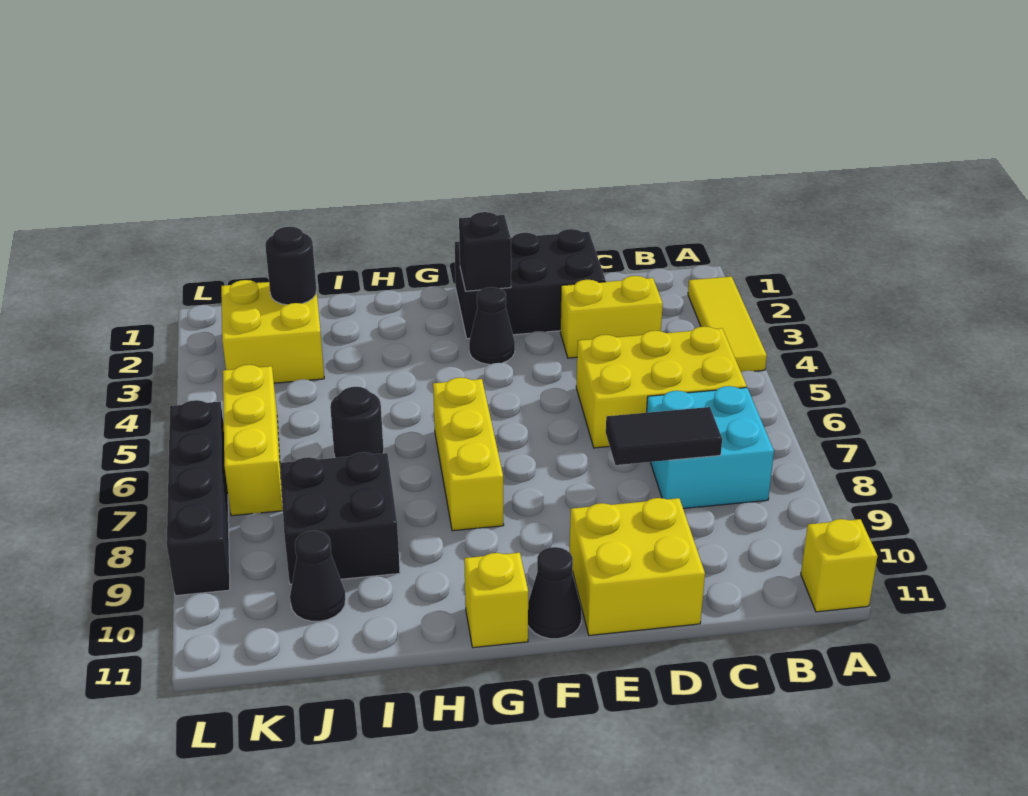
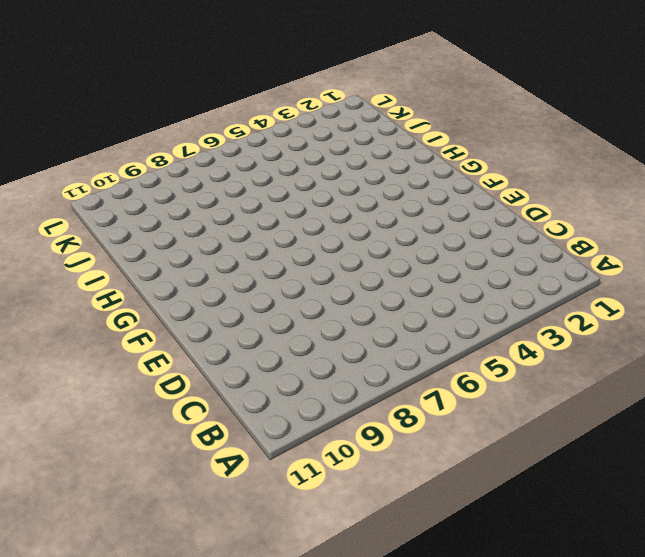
none -> yellow 1x3 tile [688,277,767,372]
none -> yellow 1x1 brick [801,519,878,612]
none -> yellow 2x3 brick [576,326,747,448]

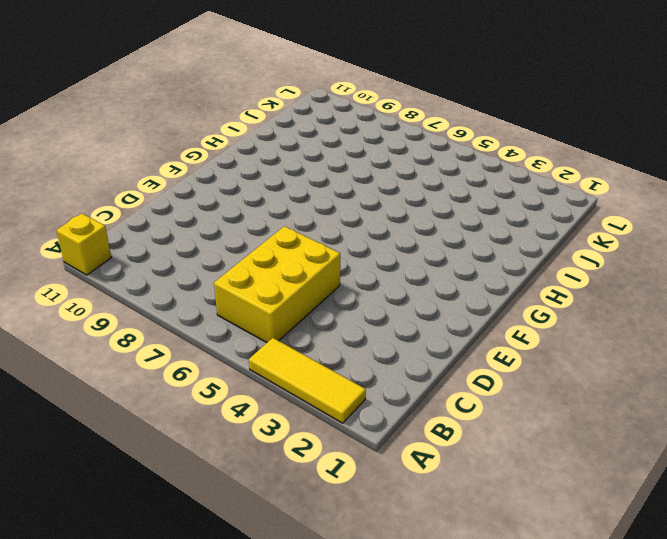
none -> cyan 2x2 brick [647,386,774,508]
none -> yellow 1x2 brick [560,276,663,358]
none -> black 2x3 brick [455,229,606,339]

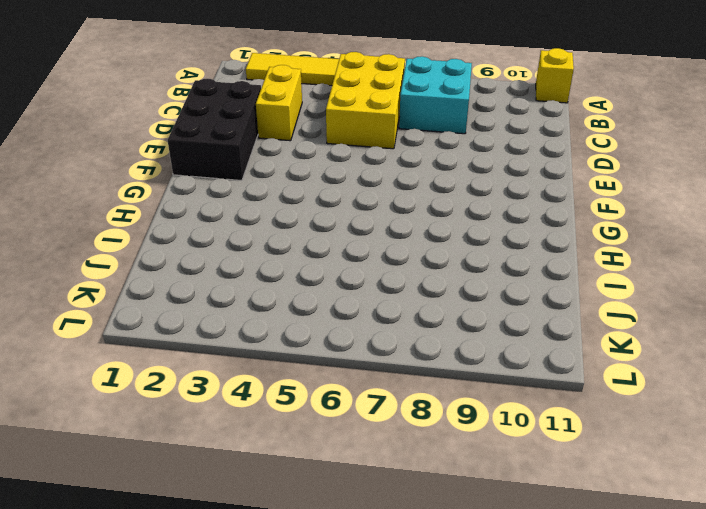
none -> yellow 2x2 brick [570,498,705,635]
none -> black 1x1 cone [469,287,515,364]
none -> black 1x1 cone [528,547,581,639]

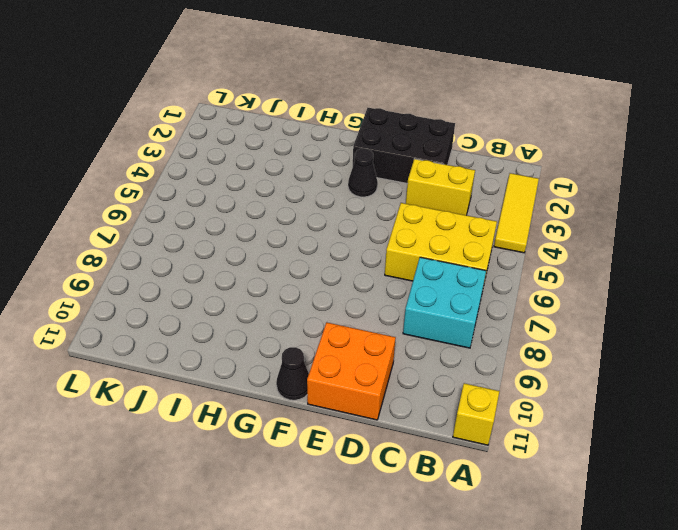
orange 2x2 brick [307,322,396,420] -> yellow 2x2 brick [570,498,705,635]
none -> yellow 1x3 brick [433,378,504,531]
none -> yellow 1x1 brick [464,553,528,648]
none -> black 1x1 round brick [330,387,384,458]

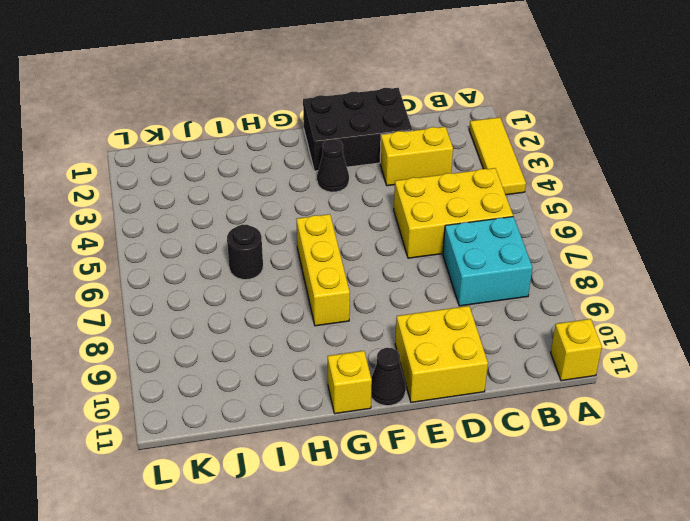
none -> black 2x2 brick [280,452,400,584]
none -> yellow 2x2 brick [221,280,324,383]
none -> black 1x1 cone [290,531,346,621]

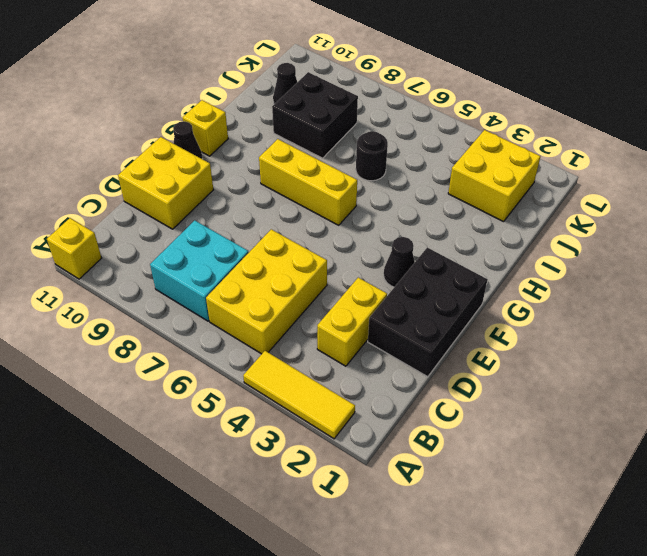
none -> yellow 1x3 brick [223,365,283,516]
none -> black 1x4 brick [167,400,230,596]
none -> black 1x2 tile [606,407,722,465]

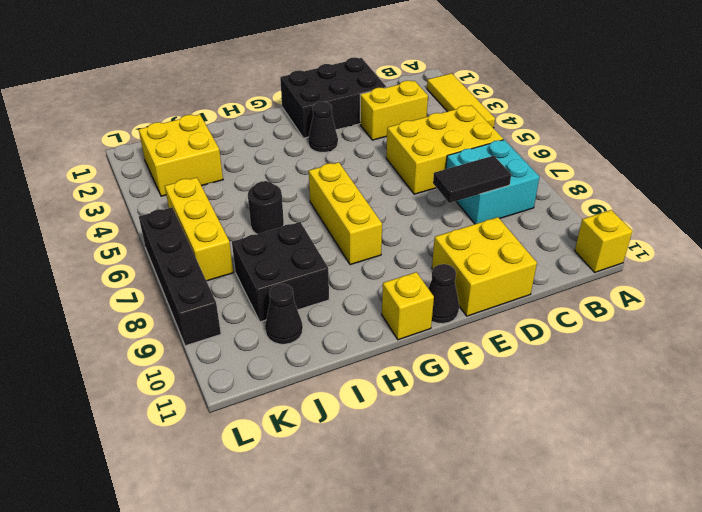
none -> black 1x1 brick [459,212,511,291]
none -> black 1x1 round brick [265,227,317,305]

